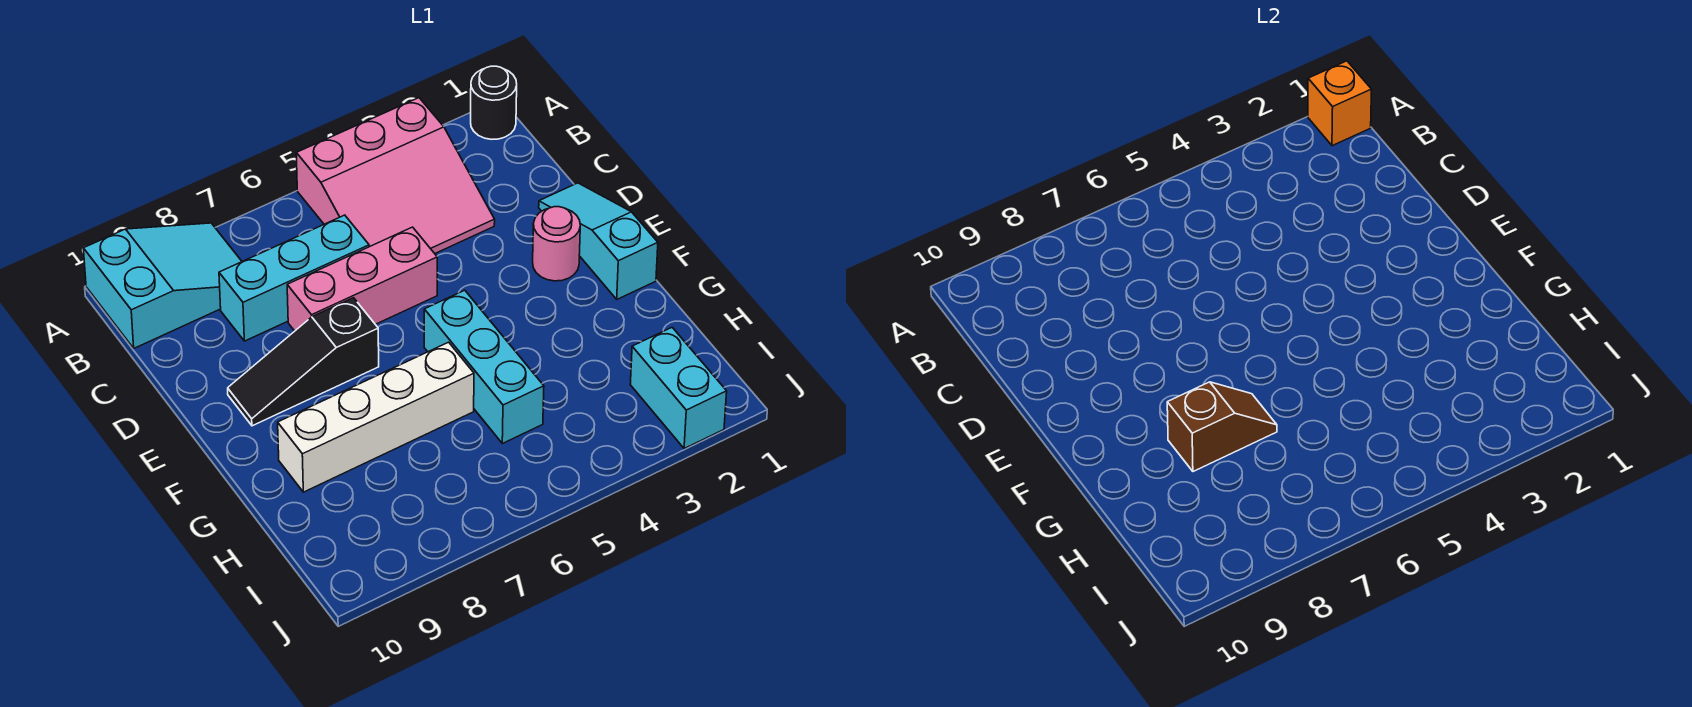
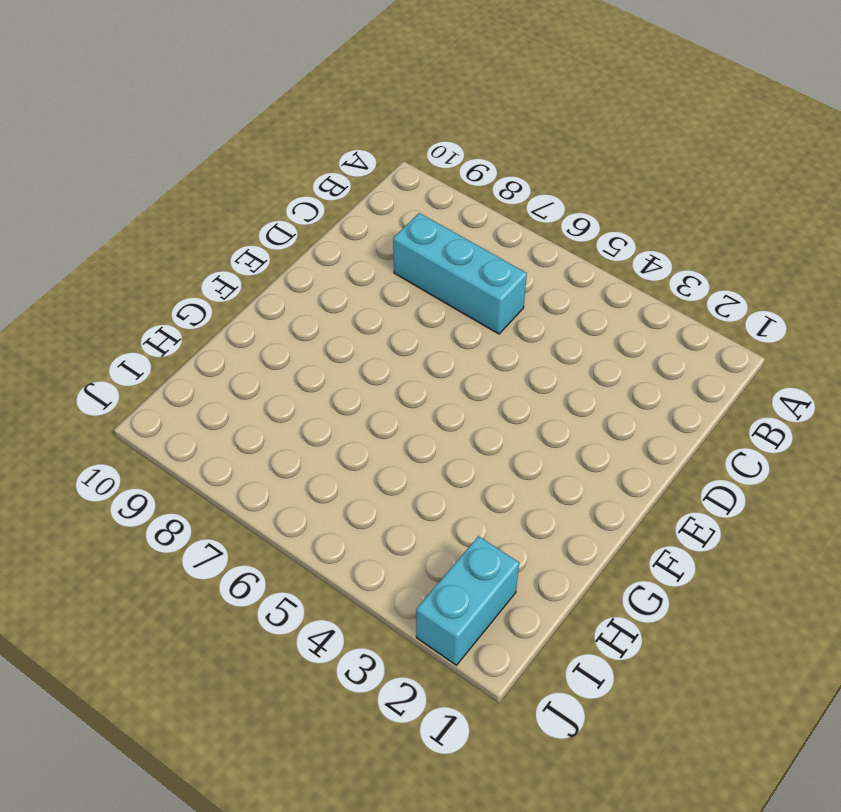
none -> black 1x1 round brick [471,66,517,139]
none -> pink 3x3 slope [296,98,495,253]
none -> cyan 2x3 slope [83,223,242,348]

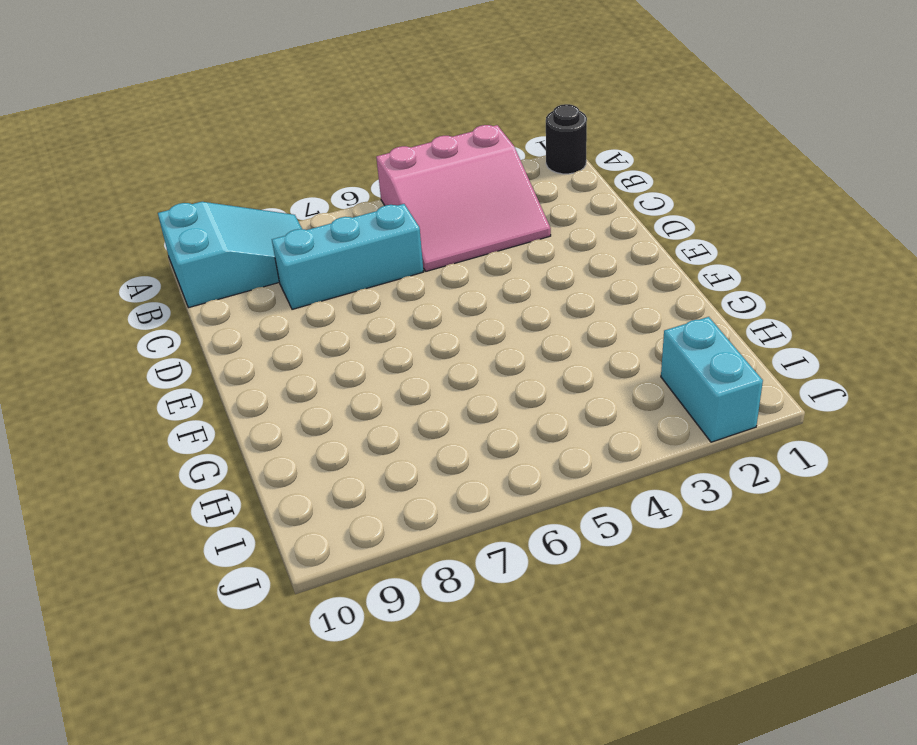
none -> cyan 1x3 slope [539,183,658,299]
none -> pink 1x3 brick [287,227,437,331]
none -> pink 1x1 round brick [533,207,580,281]

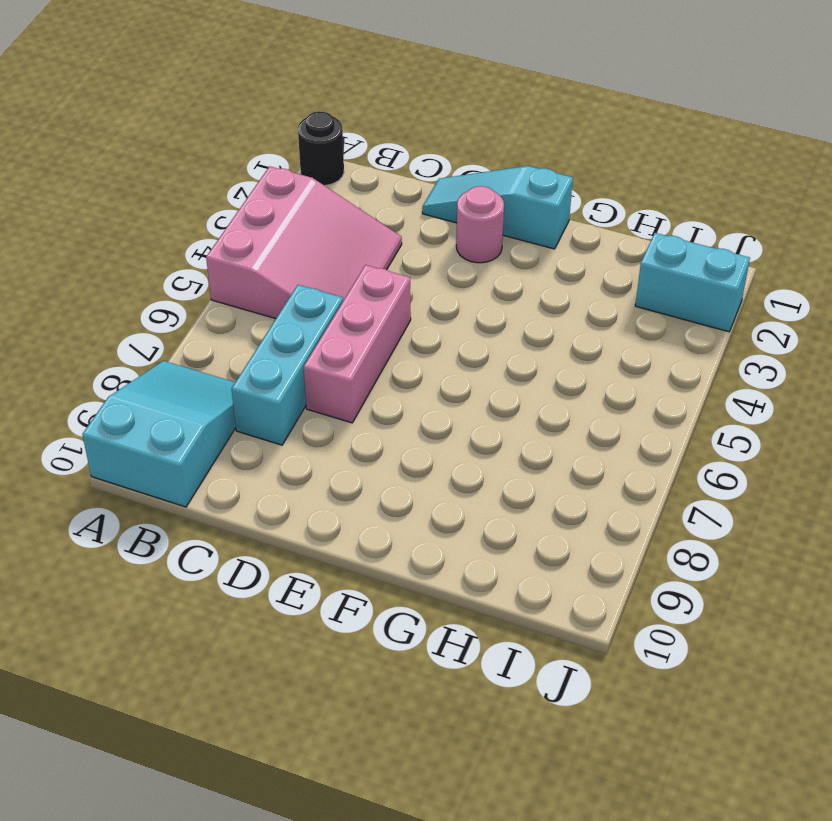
none -> black 1x3 slope [228,298,379,426]
none -> cyan 1x3 brick [424,290,544,444]
none -> white 1x4 brick [278,342,474,492]

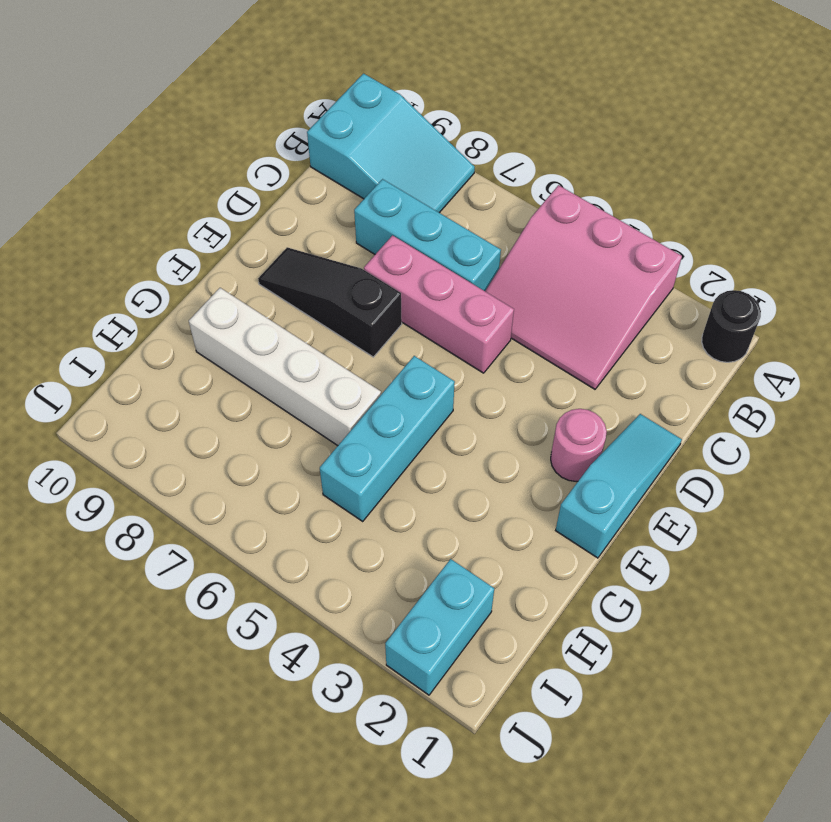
none -> orange 1x1 brick [1308,61,1371,146]
none -> brown 1x2 slope [1167,382,1277,472]

